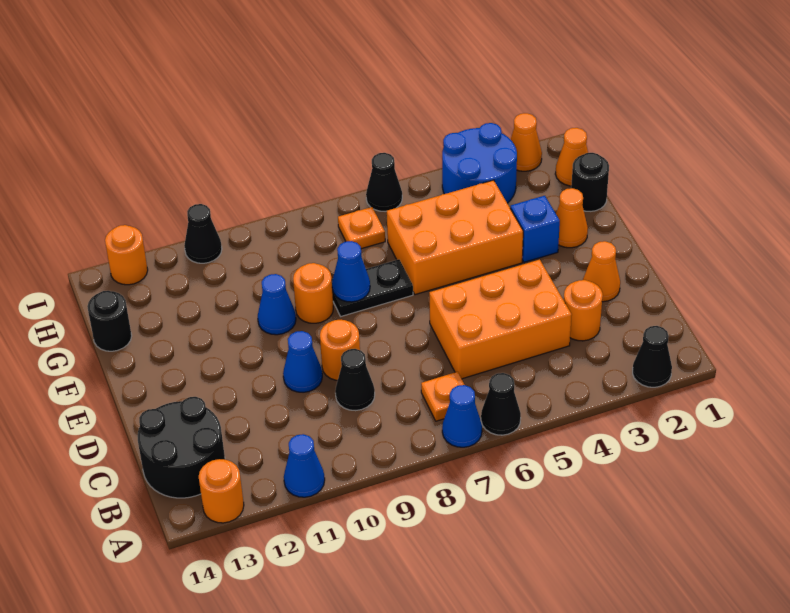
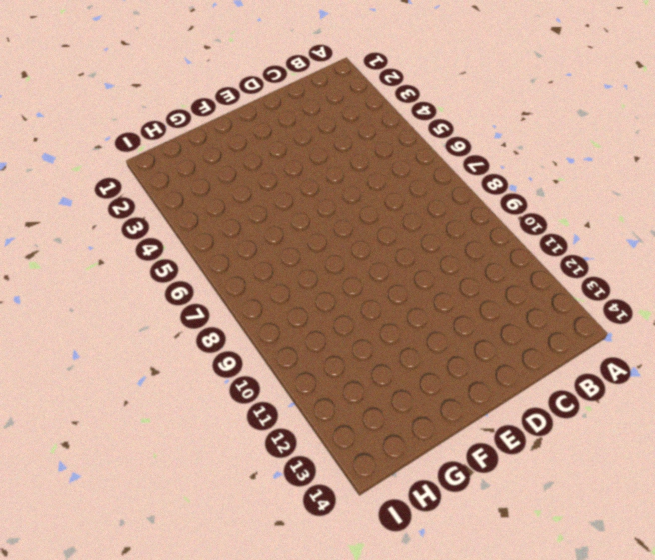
none -> black 1x1 cone [633,326,672,387]
none -> black 1x1 cone [481,373,521,435]
none -> blue 1x1 cone [442,385,482,447]

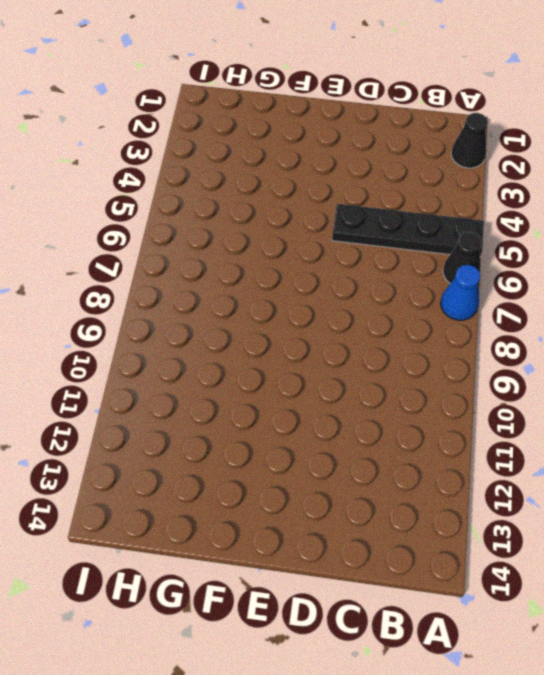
black 1x4 plate [332,204,484,257] -> orange 2x3 brick [429,260,572,379]
none -> blue 1x1 cone [284,434,325,497]
none -> orange 1x1 round brick [199,459,244,523]
none -> orange 1x1 plate [421,372,464,421]

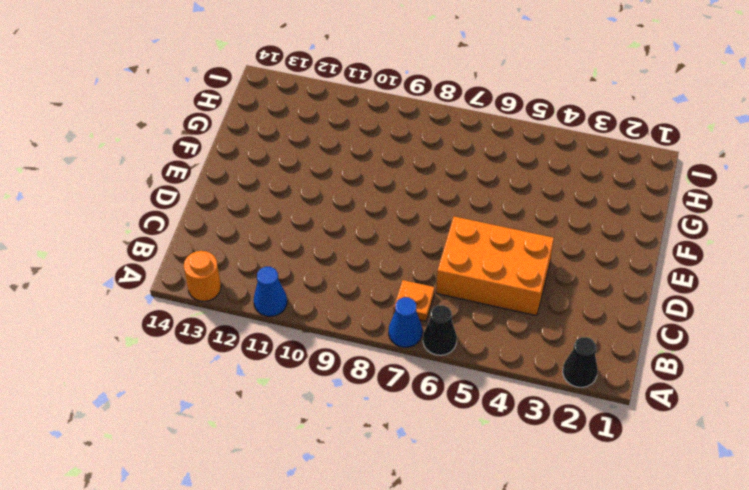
none -> black 2x2 round brick [138,397,225,498]
none -> orange 1x1 round brick [564,280,603,341]
none -> black 1x1 cone [335,349,375,411]

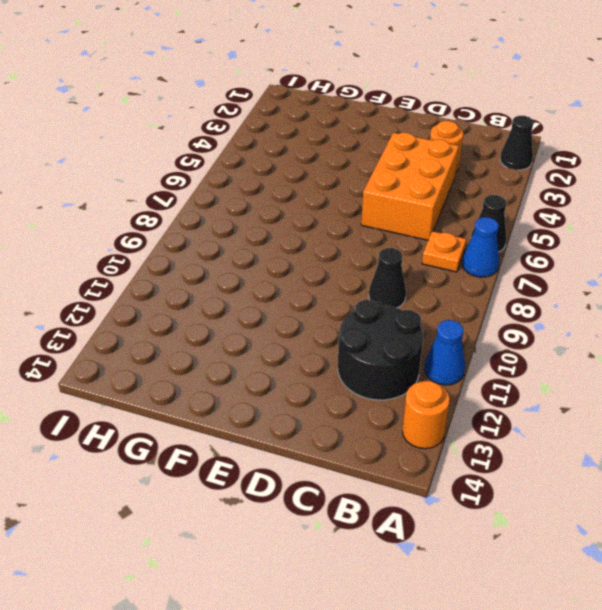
black 2x2 round brick [338,300,423,400] -> black 2x2 round brick moved to [138,397,225,498]
none -> orange 1x1 cone [583,241,620,302]
none -> orange 1x1 round brick [320,320,360,381]
none -> blue 1x1 cone [283,331,322,392]

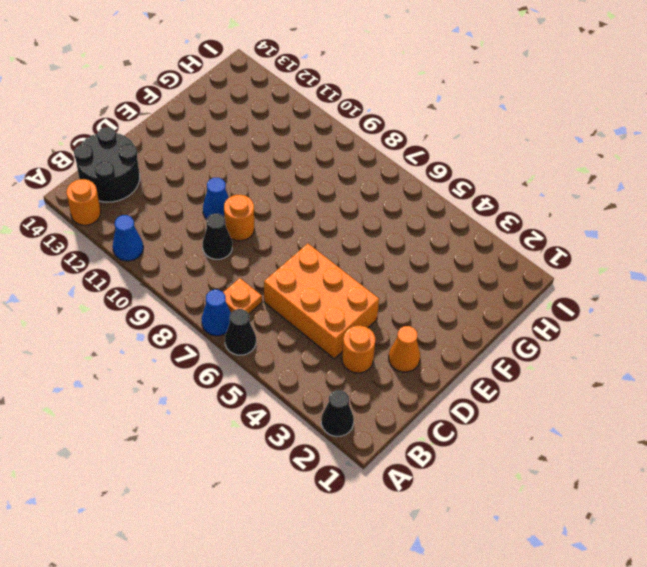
none -> orange 1x1 cone [556,188,588,248]
none -> blue 1x1 brick [510,196,560,262]
none -> orange 2x3 brick [387,180,523,295]

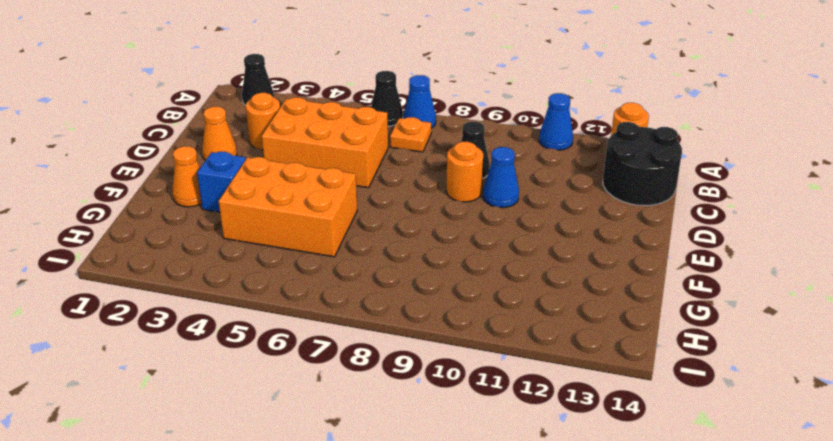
none -> black 1x2 plate [332,259,413,316]
none -> orange 1x1 round brick [293,263,333,323]
none -> blue 1x1 cone [258,274,296,335]

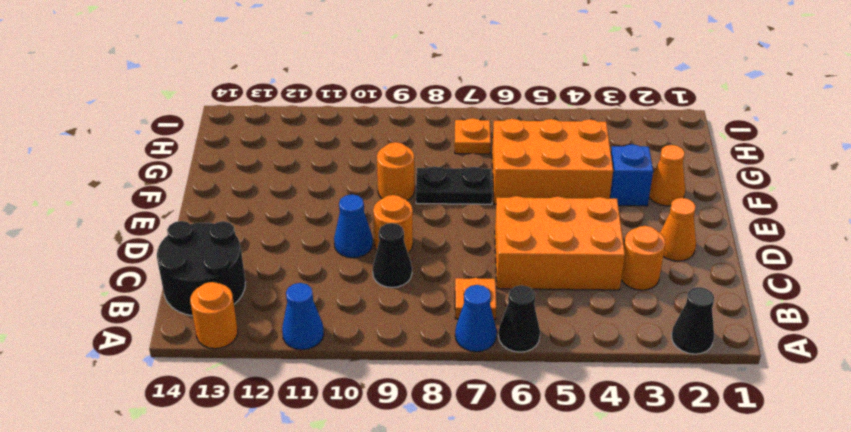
none -> blue 1x1 cone [258,274,296,335]
none -> black 1x1 round brick [571,153,609,211]
none -> black 1x1 round brick [87,291,132,351]

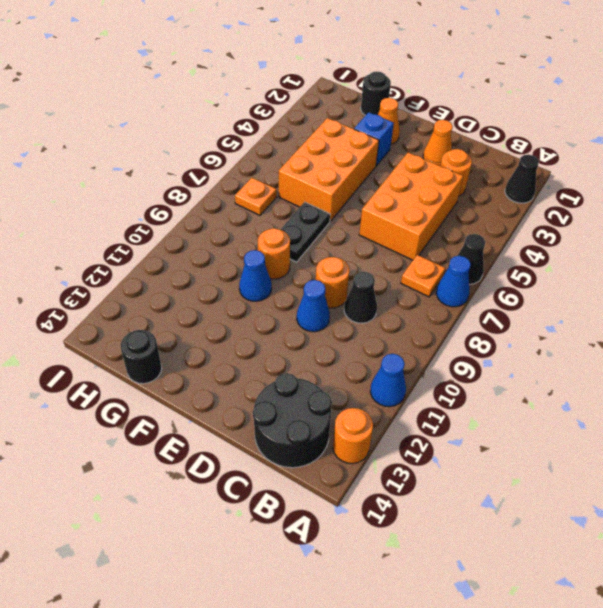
none -> orange 1x1 cone [555,128,588,186]
none -> blue 2x2 round brick [442,123,517,203]
none -> orange 1x1 cone [510,113,542,171]

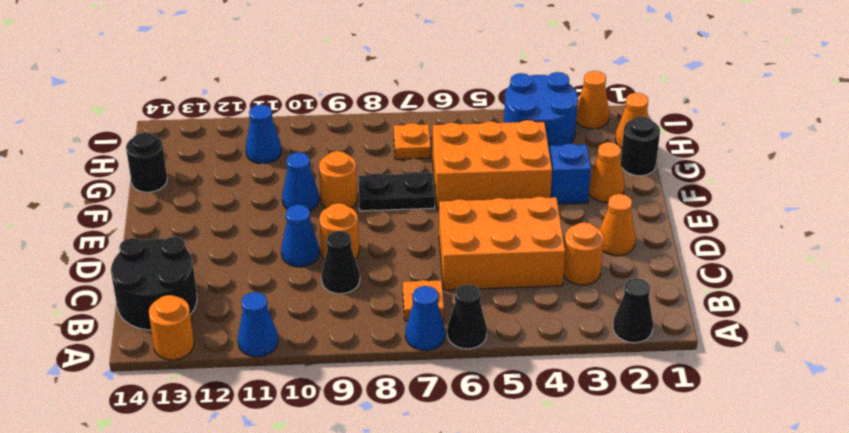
blue 1x1 cone [246,105,282,164] -> blue 1x1 cone moved to [332,241,370,302]
none -> black 1x1 cone [366,153,402,211]
none -> black 1x1 cone [184,204,222,263]
none -> orange 1x1 round brick [105,225,148,285]

